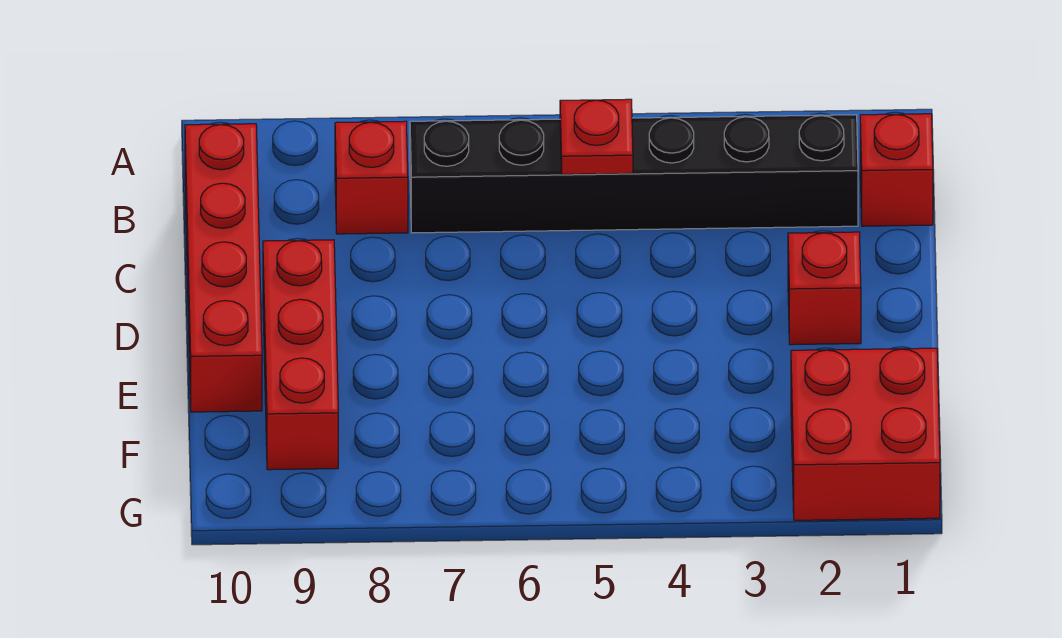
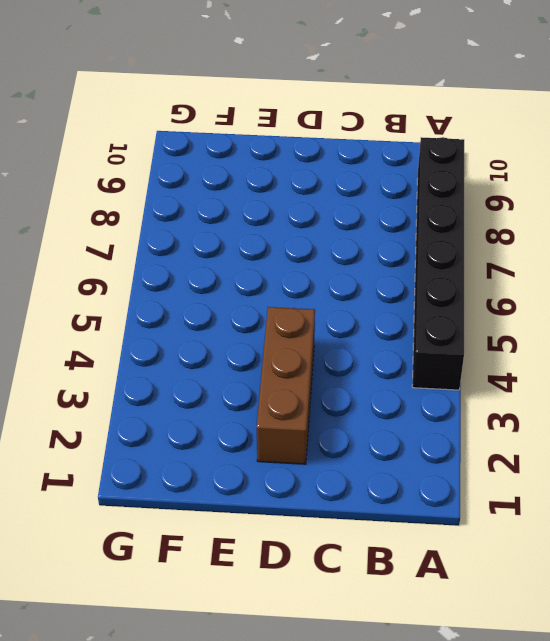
black 1x6 brick [412,137,464,390] -> black 1x6 brick moved to [410,115,858,233]
brown 1x3 brick [257,307,315,464] -> red 1x1 brick [788,232,861,345]
none -> red 1x1 brick [860,114,933,226]
none -> red 1x1 brick [335,121,408,234]

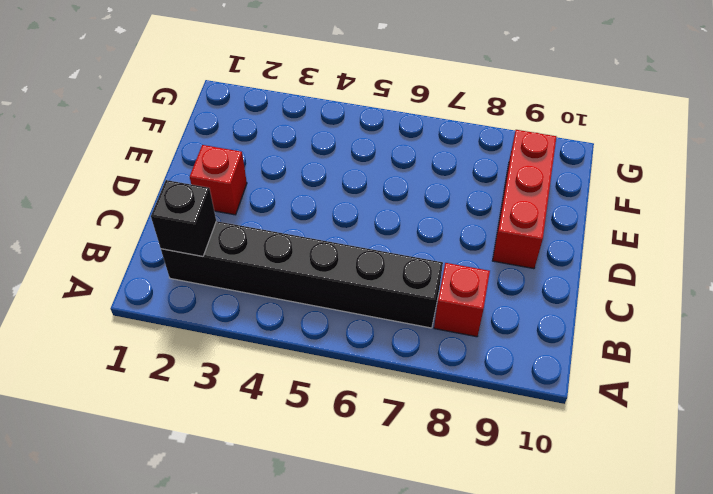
black 1x1 brick [151,180,216,257] -> none
none -> red 1x1 brick [860,114,933,226]
none -> red 1x4 brick [185,124,262,412]

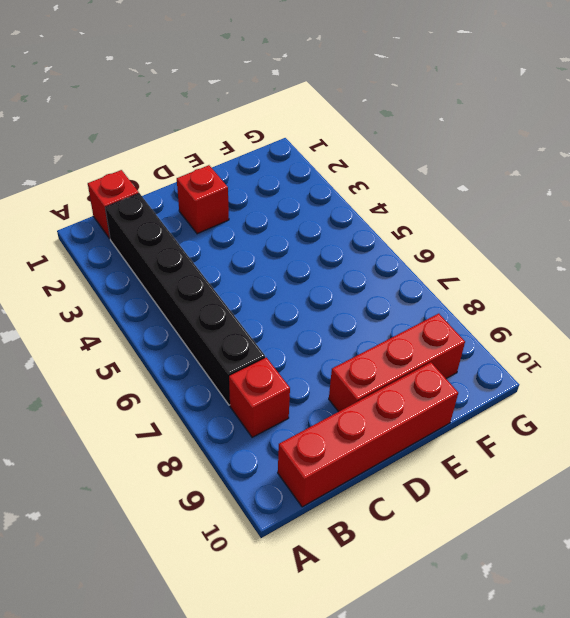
none -> red 2x2 brick [791,348,940,520]
none -> red 1x1 plate [560,99,633,174]

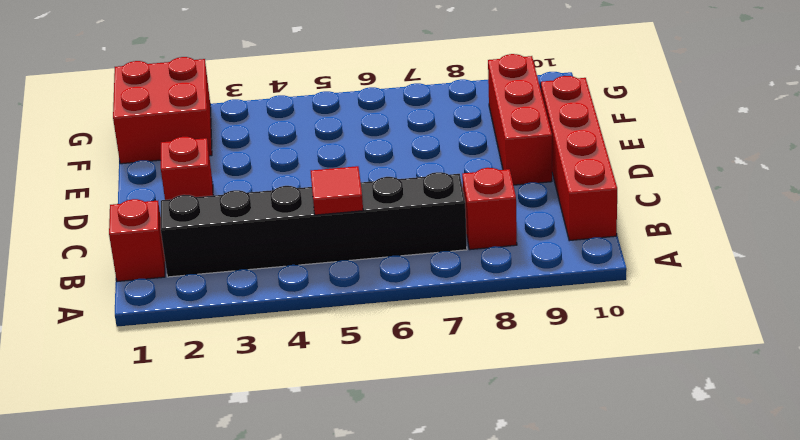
red 1x1 tile [311,166,363,215] -> red 1x1 plate [560,99,633,174]

